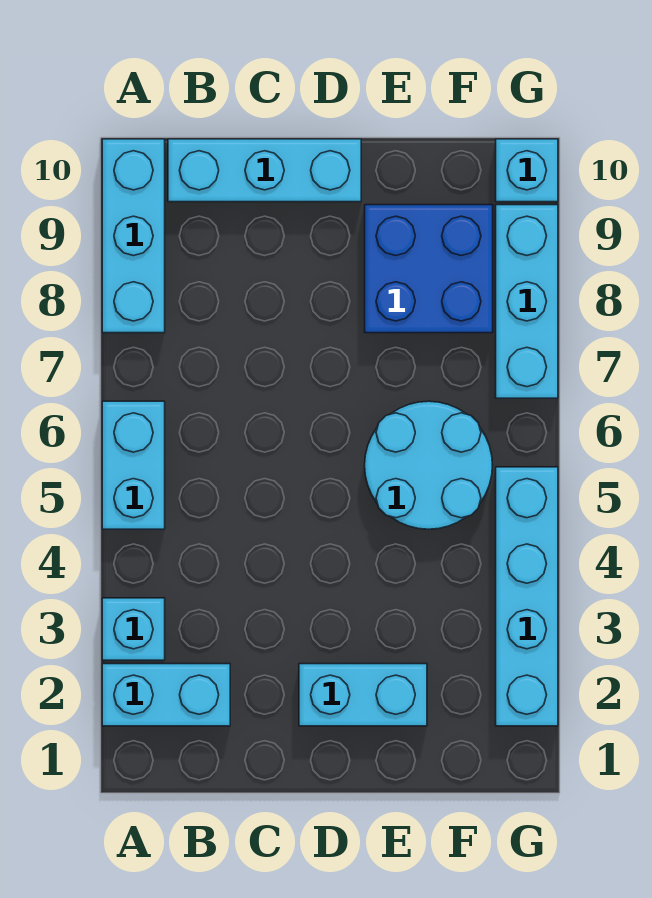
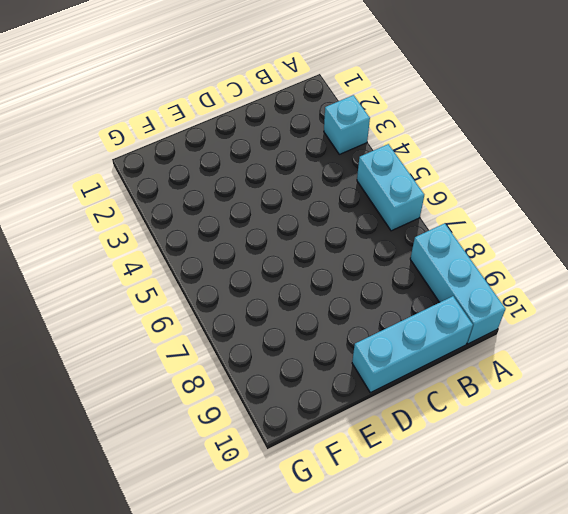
none -> cyan 1x2 brick [102,664,230,726]
none -> cyan 1x2 brick [299,664,427,726]

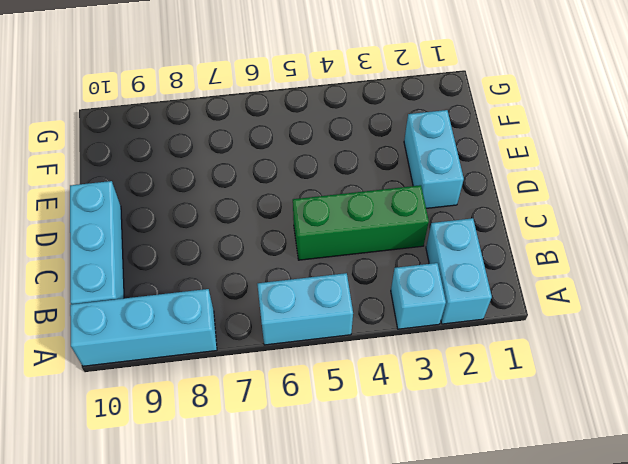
green 1x3 brick [293,185,429,260] -> none
none -> cyan 2x2 round brick [365,401,493,529]
none -> blue 2x2 brick [365,205,493,333]

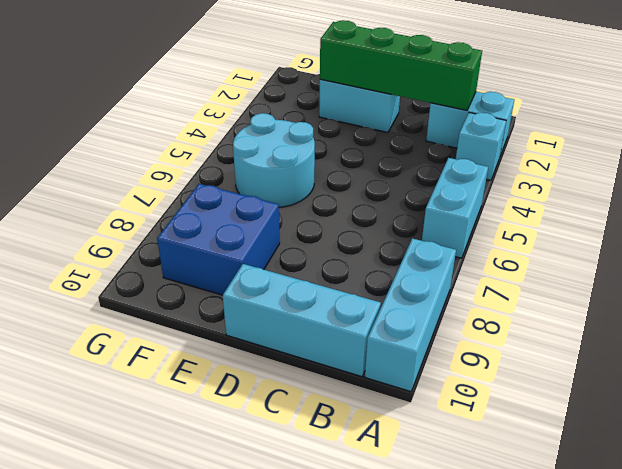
green 1x4 brick [320,20,482,110] -> none
none -> cyan 1x4 brick [496,467,558,726]
none -> cyan 1x3 brick [496,205,558,398]

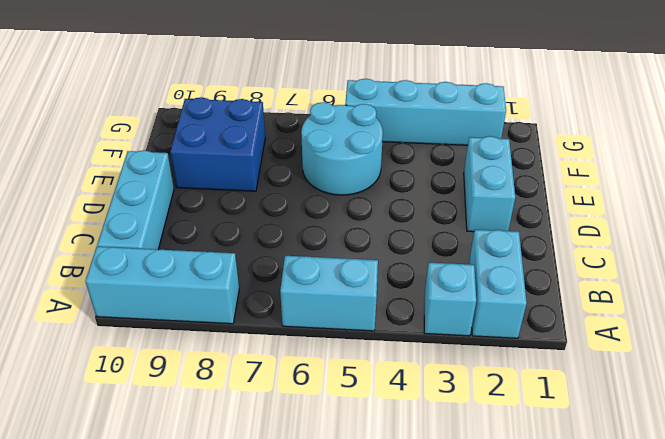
none -> cyan 1x3 brick [496,205,558,398]
none -> cyan 1x1 brick [496,139,558,202]

